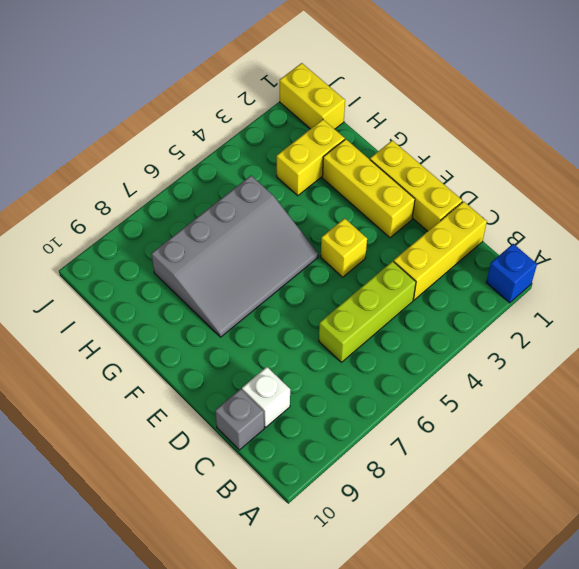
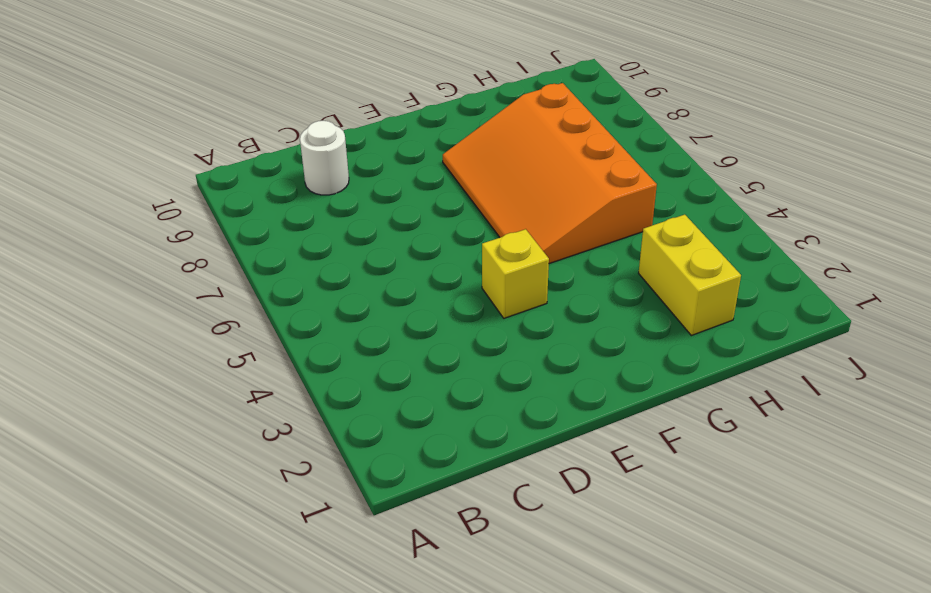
white 1x1 round brick [300,121,349,195] -> white 1x1 brick [242,367,290,427]
orange 3x4 slope [443,83,657,264] -> grey 3x4 slope [152,176,318,337]
none -> blue 1x1 brick [486,244,537,303]
none -> yellow 1x3 brick [394,201,487,300]

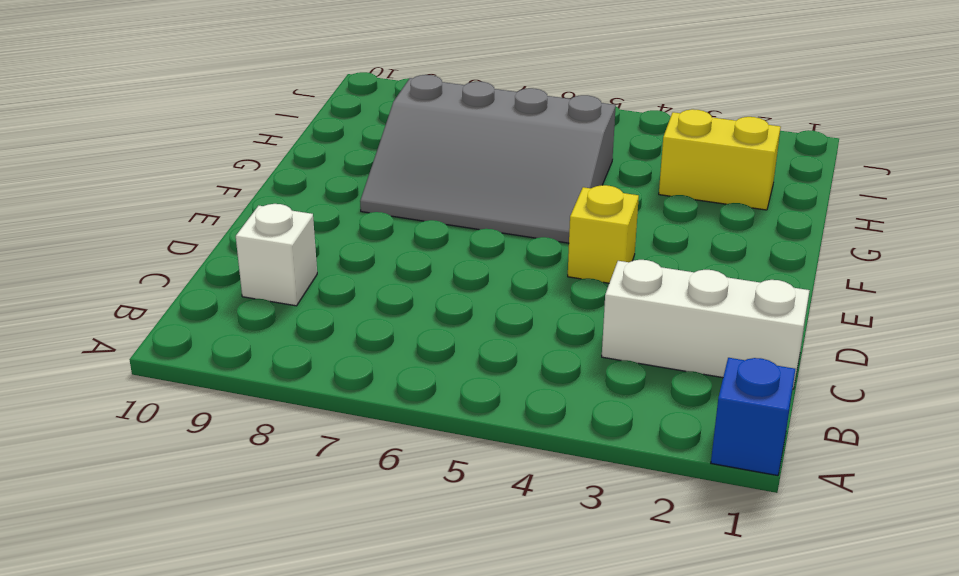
white 1x3 brick [602,260,810,389] -> yellow 1x3 brick [394,201,487,300]
none -> lime 1x3 brick [319,261,416,362]
none -> grey 1x1 brick [215,389,264,450]

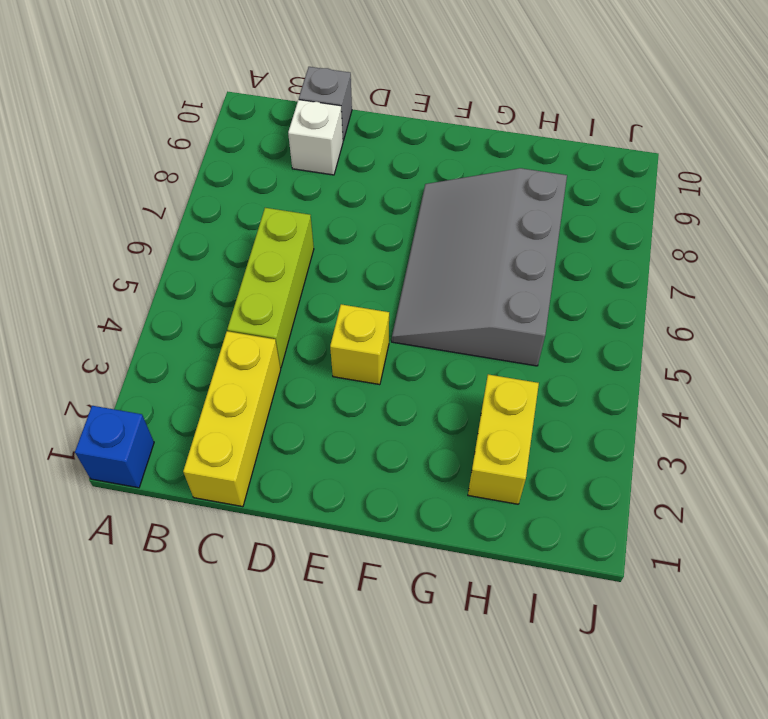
none -> yellow 1x3 brick [370,140,462,231]
none -> yellow 1x3 brick [322,139,415,238]

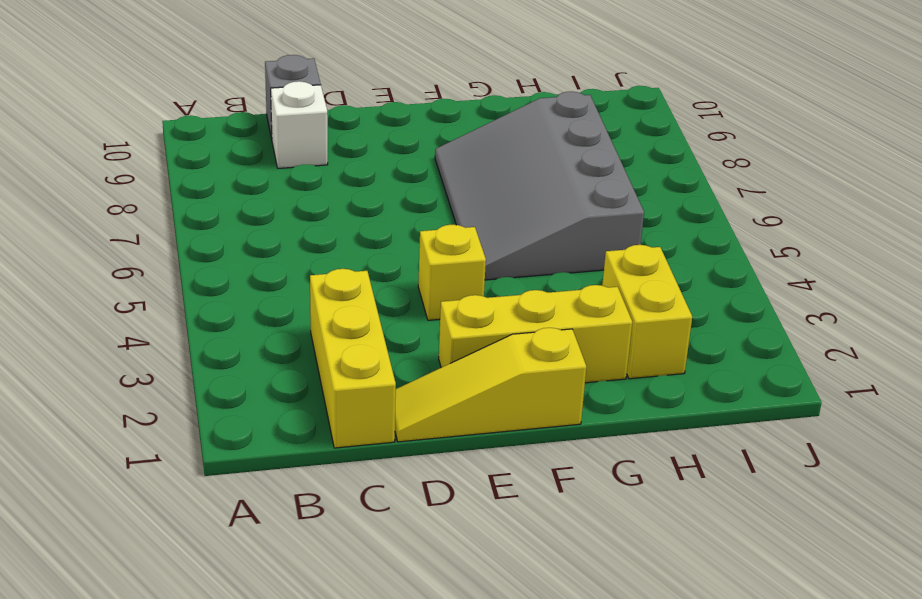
yellow 1x3 slope [395,328,586,442] -> yellow 1x3 brick [370,140,462,231]
none -> blue 1x1 brick [486,244,537,303]
none -> lime 1x3 brick [319,261,416,362]

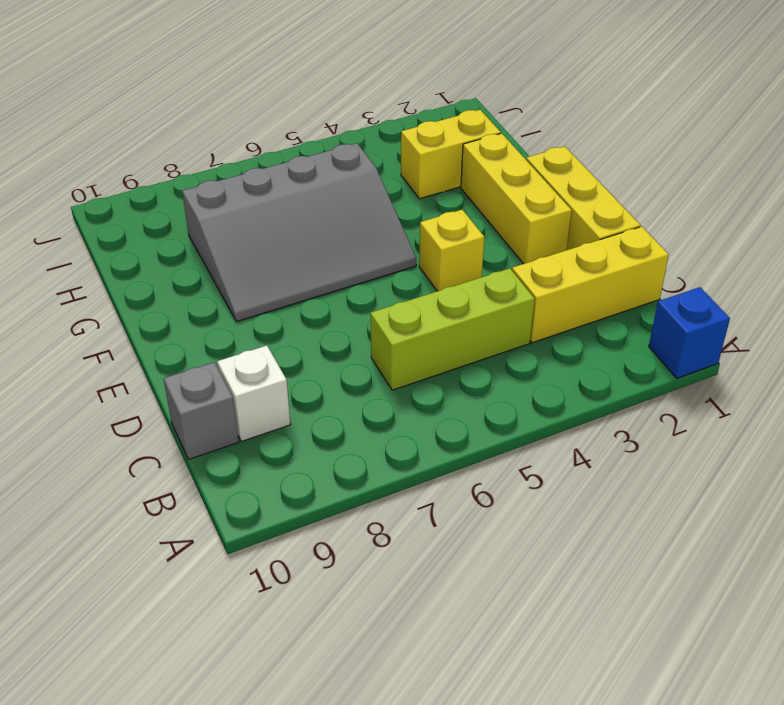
none -> yellow 1x2 brick [280,63,345,129]

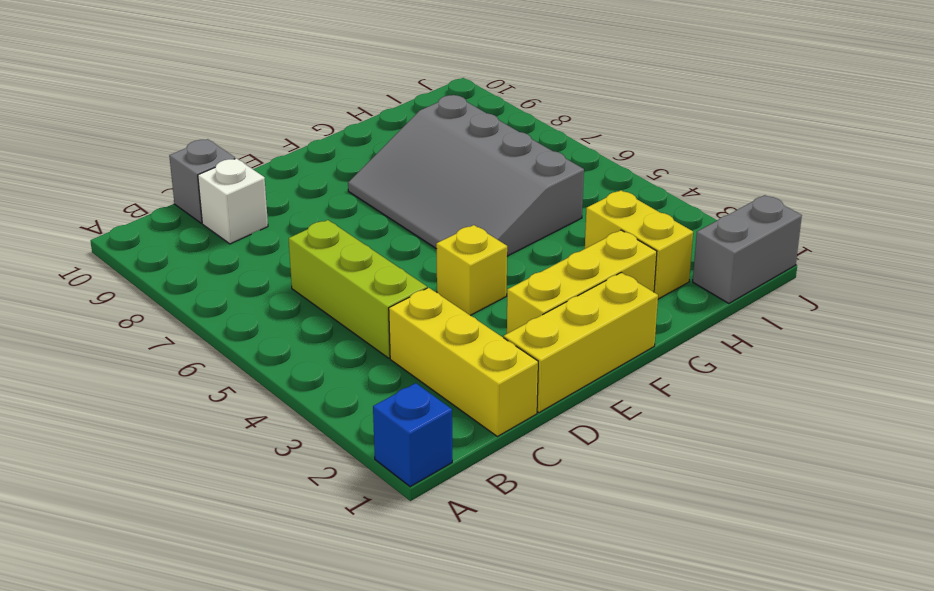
grey 1x2 brick [693,195,802,303] -> yellow 1x2 brick [280,63,345,129]

